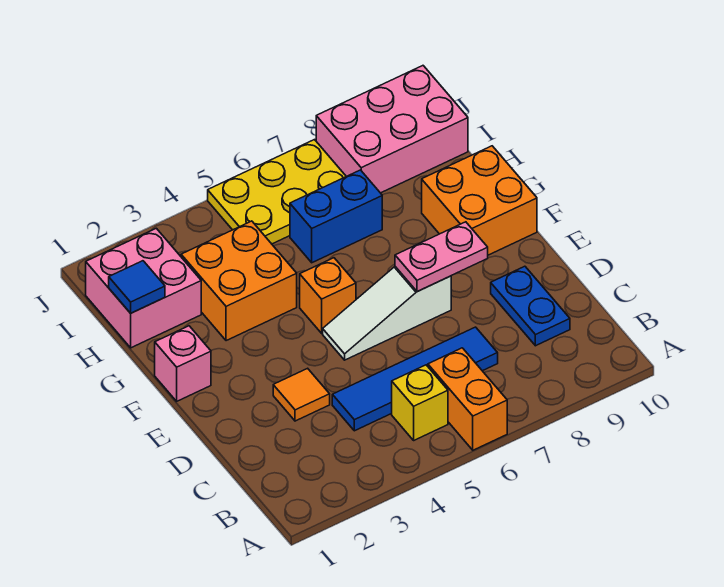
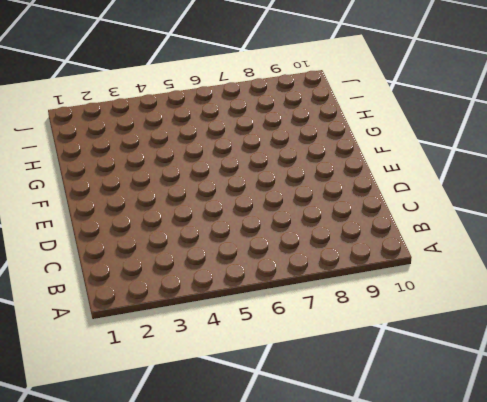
none -> orange 1x2 brick [428,348,507,450]
none -> yellow 1x1 brick [392,365,448,440]
none -> blue 1x4 tile [332,327,498,431]

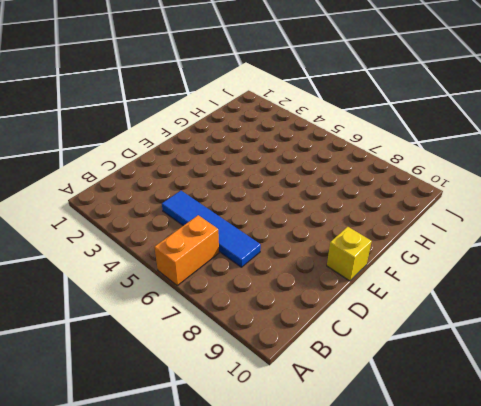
yellow 1x1 brick [327,227,372,281] -> yellow 1x1 brick moved to [392,365,448,440]
none -> blue 1x2 plate [491,266,570,346]
none -> orange 1x1 tile [273,368,330,421]
none -> white 1x3 slope [323,267,451,360]

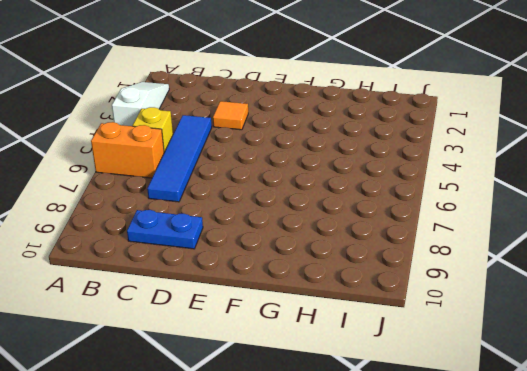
white 1x3 slope [112,82,169,126] -> white 1x3 slope moved to [323,267,451,360]
none -> pink 1x1 brick [155,326,211,401]
none -> orange 1x1 brick [300,258,356,333]
none -> orange 2x2 brick [422,146,537,255]

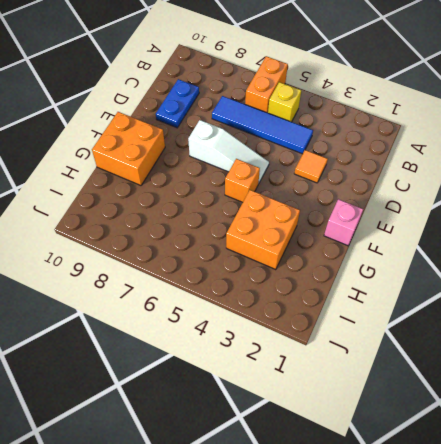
none -> pink 2x2 brick [86,228,201,348]
none -> blue 1x2 brick [290,170,382,263]
none -> yellow 2x3 plate [208,140,346,244]

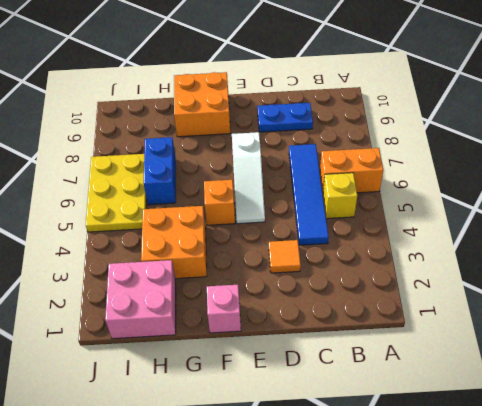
none -> pink 2x3 brick [316,66,468,193]
none -> pink 1x2 plate [395,222,488,292]
none -> blue 1x1 tile [109,261,165,313]

